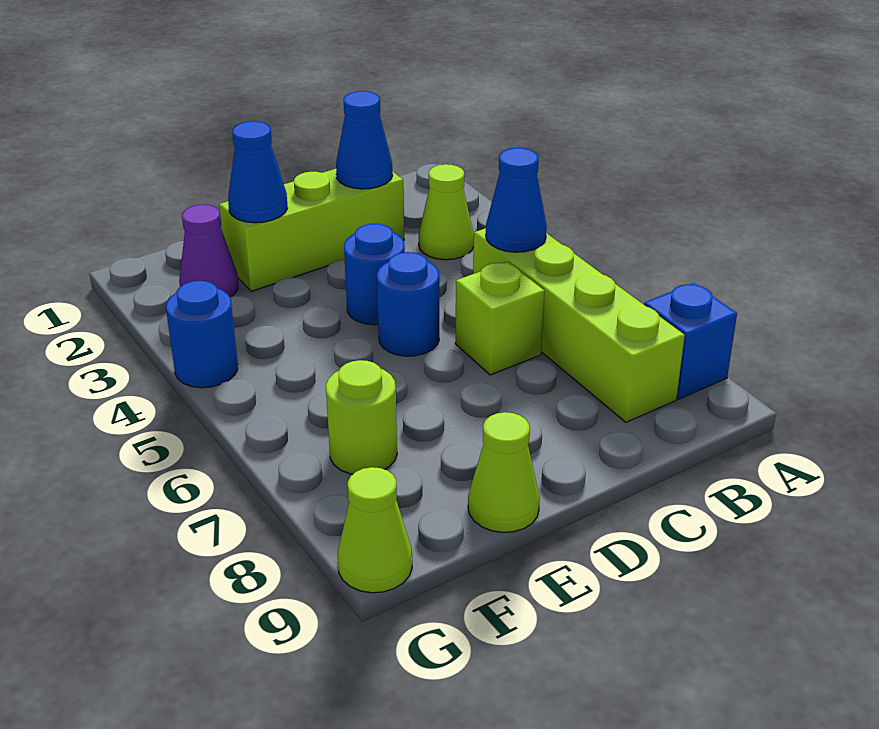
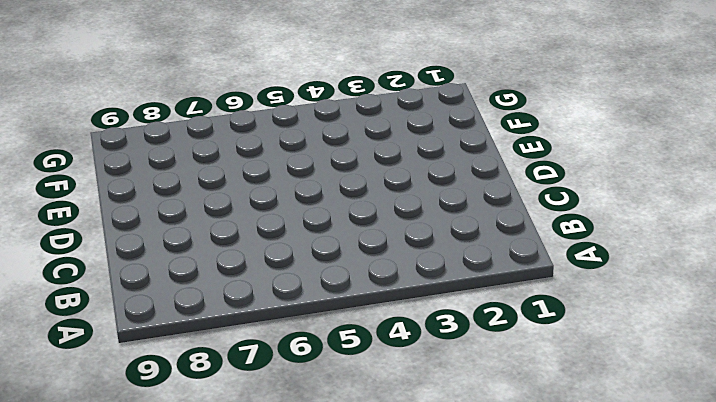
none -> blue 1x1 brick [644,283,737,399]
none -> lime 1x1 cone [419,164,474,260]
none -> lime 1x4 brick [473,228,685,422]

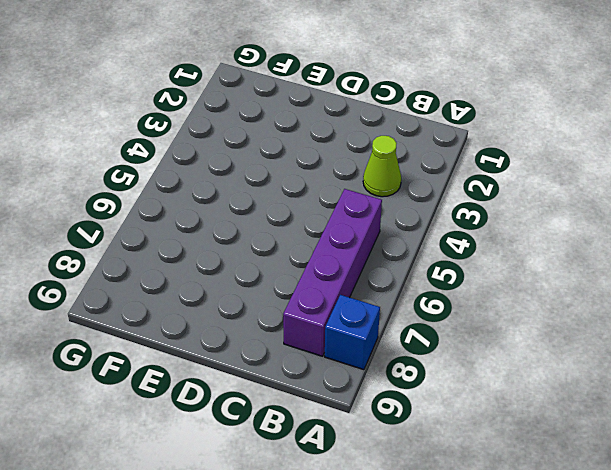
purple 1x4 brick [283,189,382,356] -> lime 1x4 brick [473,228,685,422]
none -> lime 1x3 brick [219,169,404,291]
none -> lime 1x1 brick [455,262,545,375]
none -> blue 1x1 round brick [344,224,405,325]

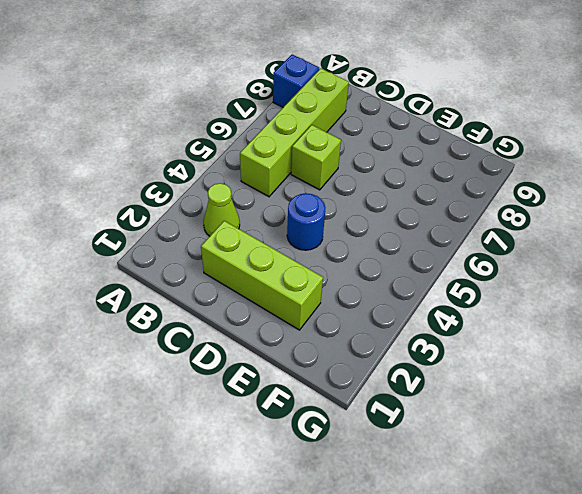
none -> blue 1x1 round brick [377,252,439,356]
none -> lime 1x1 cone [468,412,540,532]
none -> purple 1x1 cone [179,205,238,297]

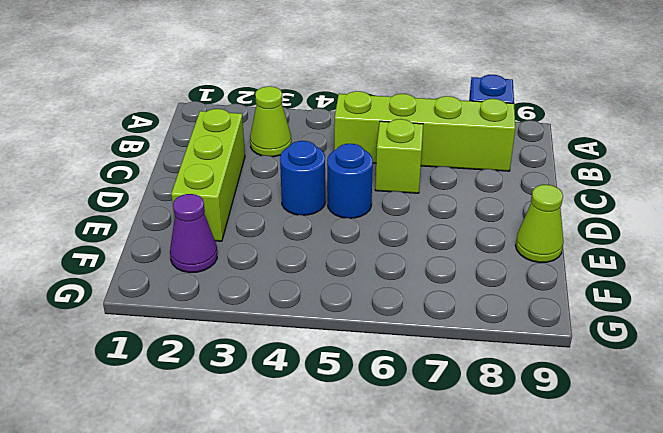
none -> lime 1x1 round brick [326,360,397,474]
none -> blue 1x1 round brick [166,281,238,388]
none -> lime 1x1 cone [338,467,412,593]

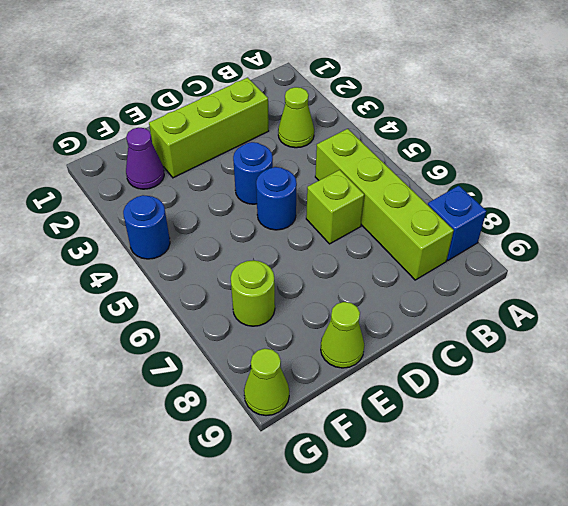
none -> blue 1x1 cone [486,148,547,252]
none -> blue 1x1 cone [336,91,393,189]
none -> blue 1x1 cone [228,121,287,223]

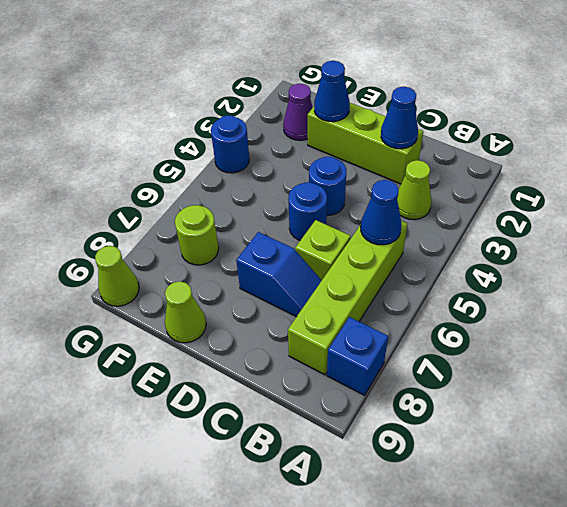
blue 1x2 slope [236,232,322,317] -> none

